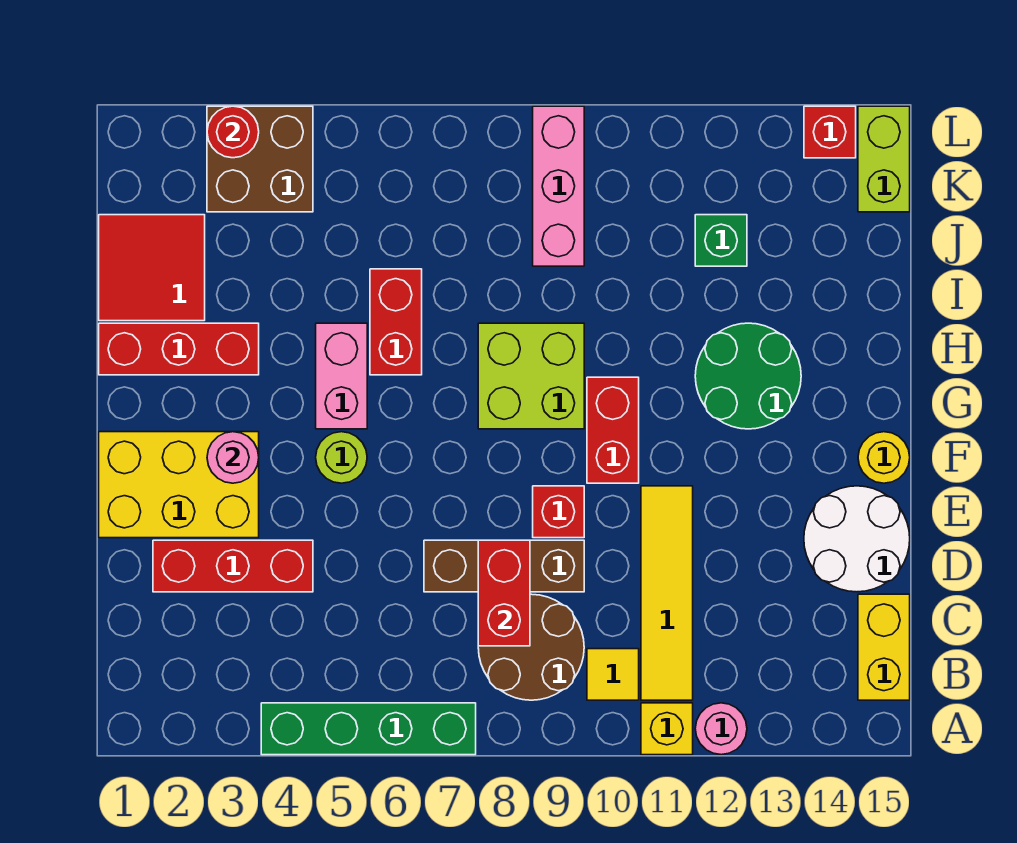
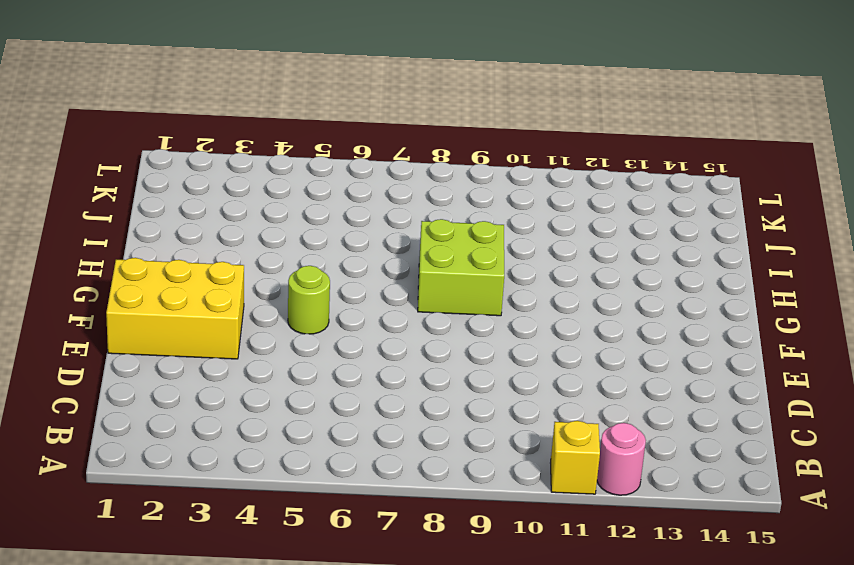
none -> green 1x4 brick [261,703,476,755]
none -> brown 2x2 round brick [478,594,584,700]
none -> yellow 1x1 tile [587,649,639,700]

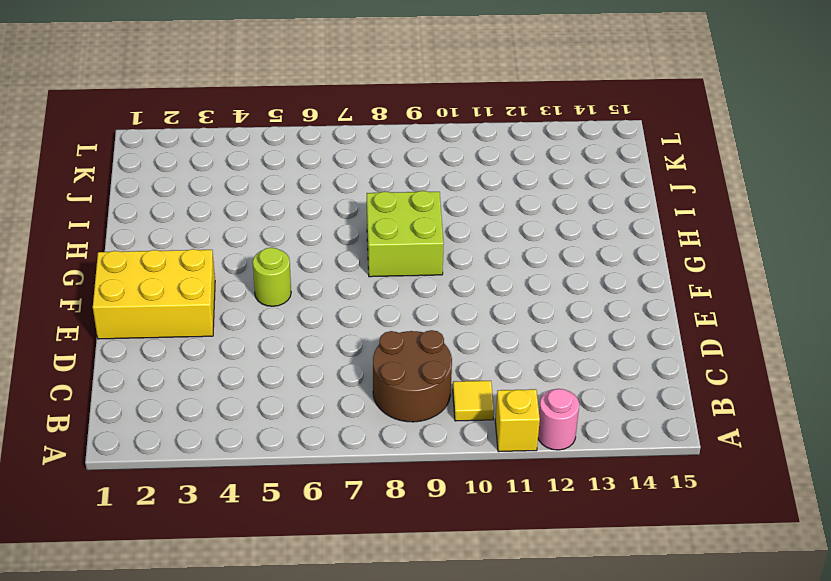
none -> green 1x4 brick [261,703,476,755]
none -> yellow 1x4 tile [641,486,693,700]
none -> yellow 1x2 brick [858,594,910,700]

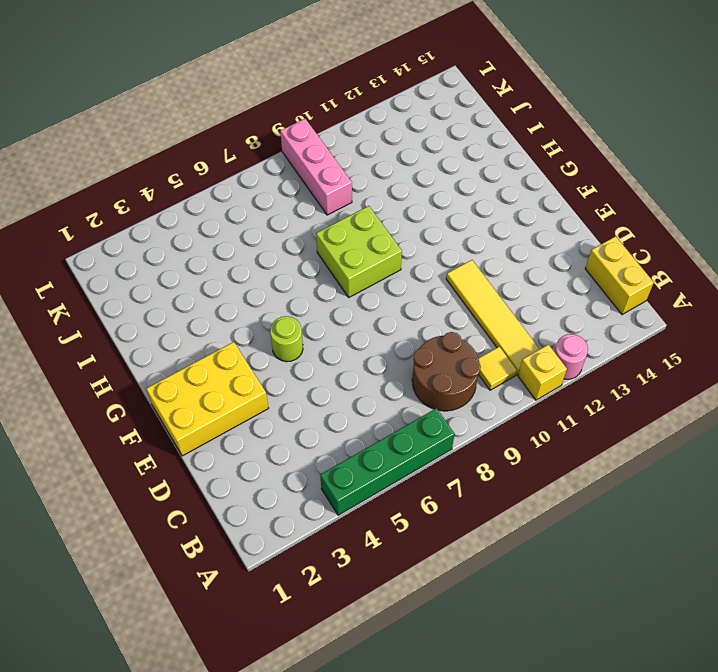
none -> red 1x3 brick [153,540,313,592]
none -> brown 1x3 brick [424,540,584,592]
none -> white 2x2 round brick [804,486,910,592]

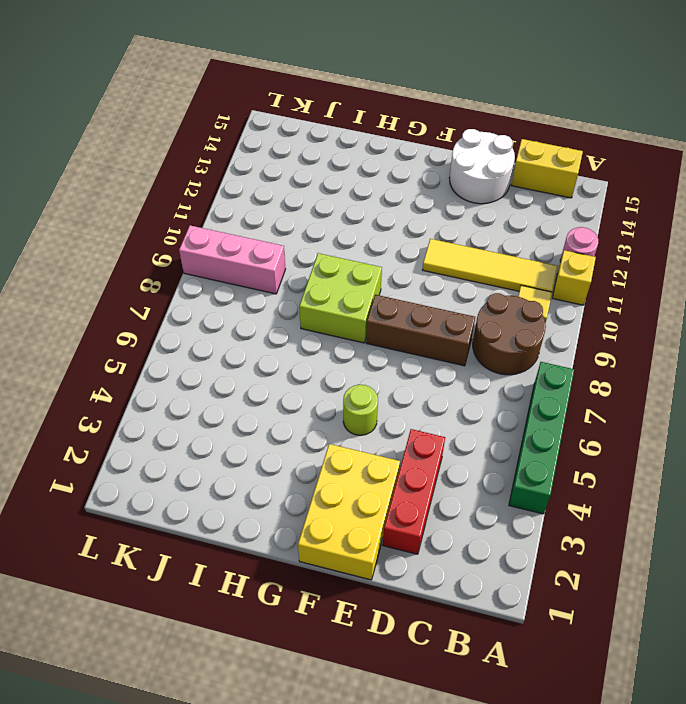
brown 1x3 brick [366,295,475,366] -> brown 1x3 brick turned to [424,540,584,592]
none -> red 1x1 brick [533,486,584,538]
none -> red 1x2 brick [587,377,639,483]
none -> yellow 1x1 round brick [858,432,910,483]

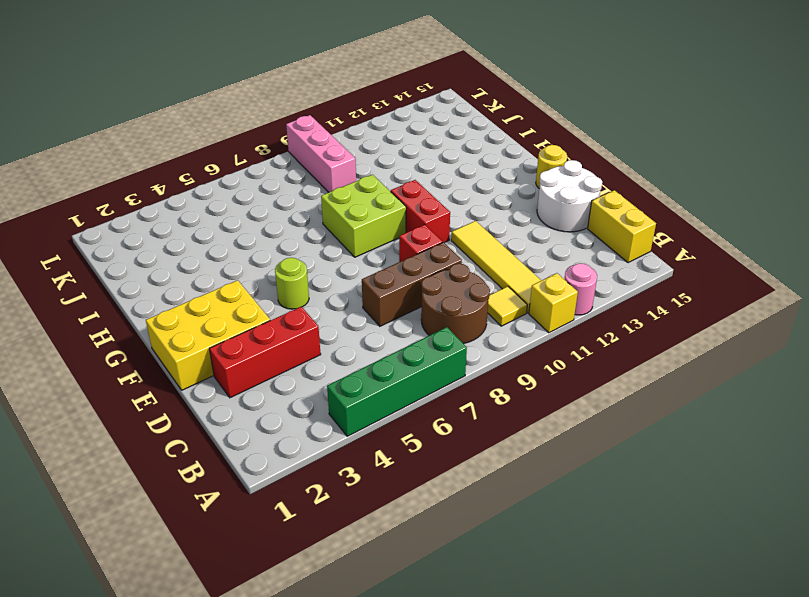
none -> pink 1x2 brick [316,323,367,429]
none -> green 2x2 round brick [695,323,801,429]
none -> red 1x3 brick [99,323,259,375]

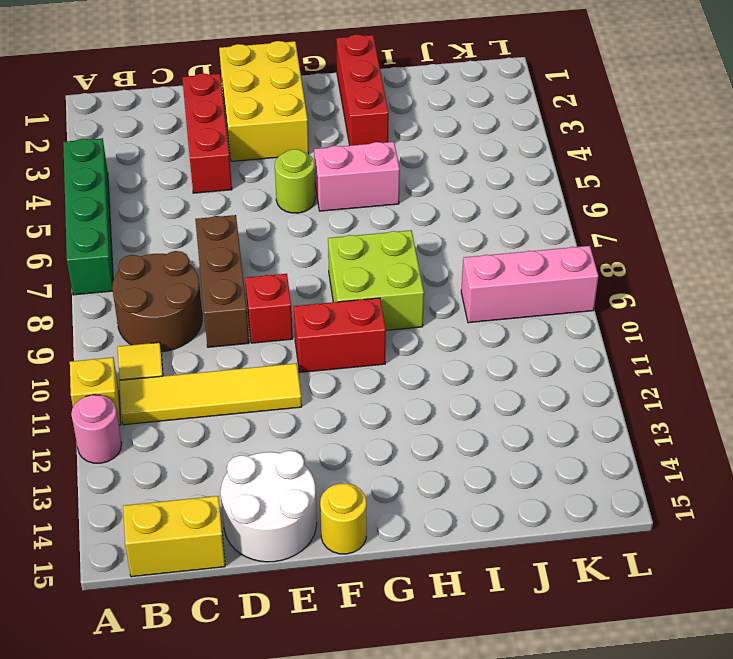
none -> green 2x2 round brick [695,323,801,429]
none -> red 1x2 brick [370,269,422,375]
none -> red 2x2 tile [99,215,205,321]

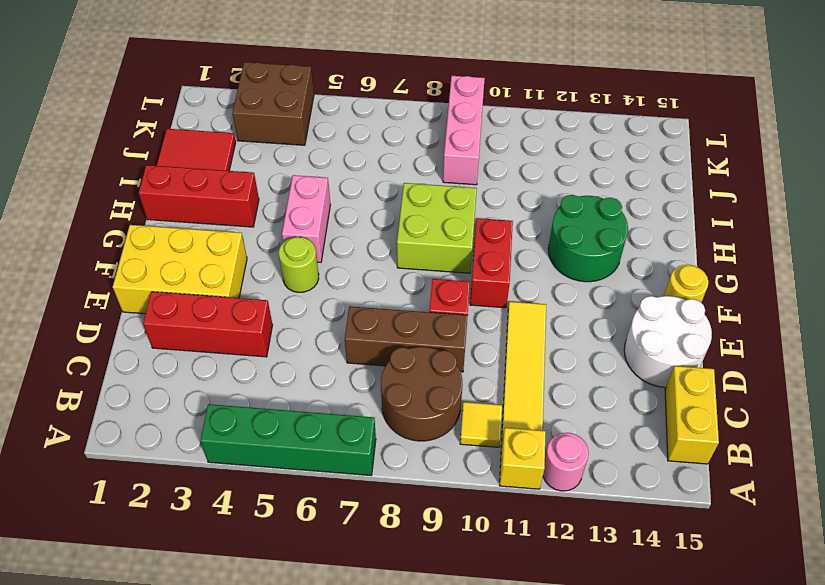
none -> red 1x2 brick [370,269,422,375]
none -> green 1x1 brick [695,215,747,266]
none -> lime 1x2 brick [858,106,910,212]

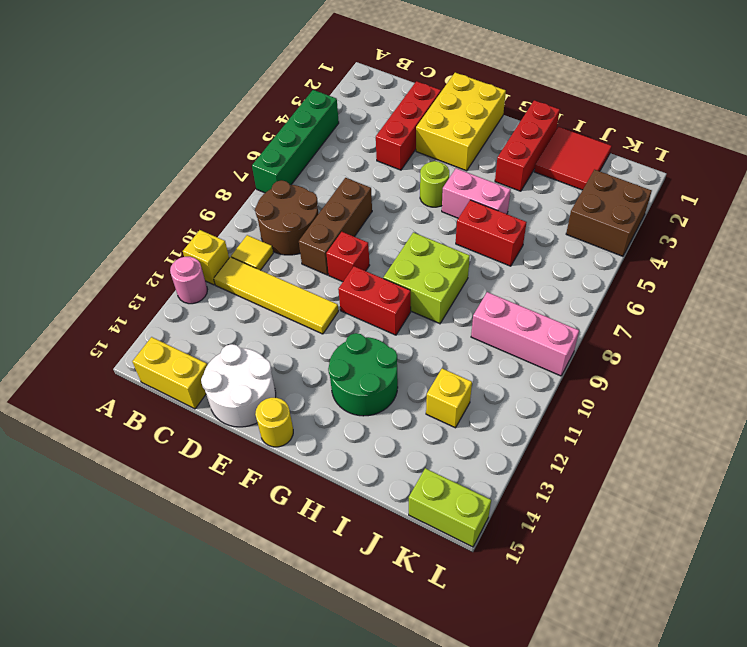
yellow 1x1 brick [426,368,472,428] -> green 1x1 brick [695,215,747,266]
none -> red 1x1 brick [804,106,856,158]
none -> red 1x2 brick [478,540,530,646]
none -> pink 1x1 round brick [207,432,259,483]

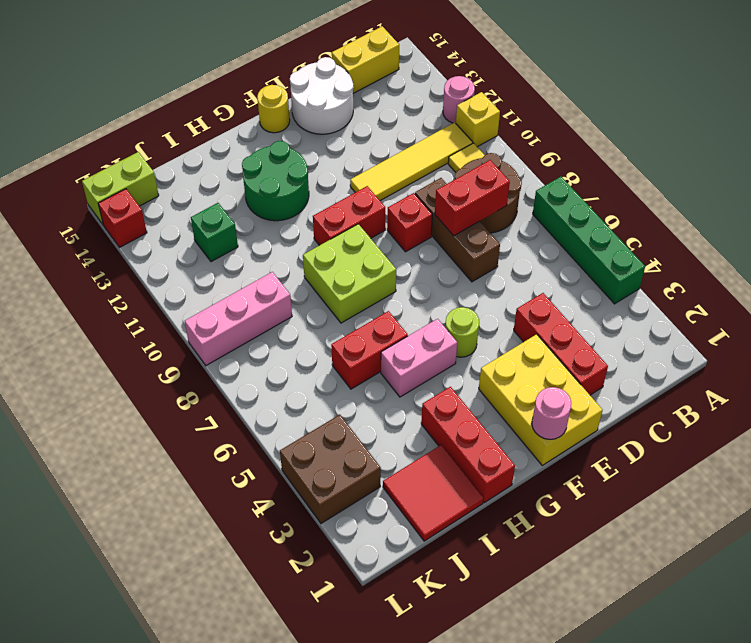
pink 1x1 round brick [532,387,571,439] -> pink 1x1 round brick moved to [207,432,259,483]
none -> red 1x1 round brick [207,106,259,158]

